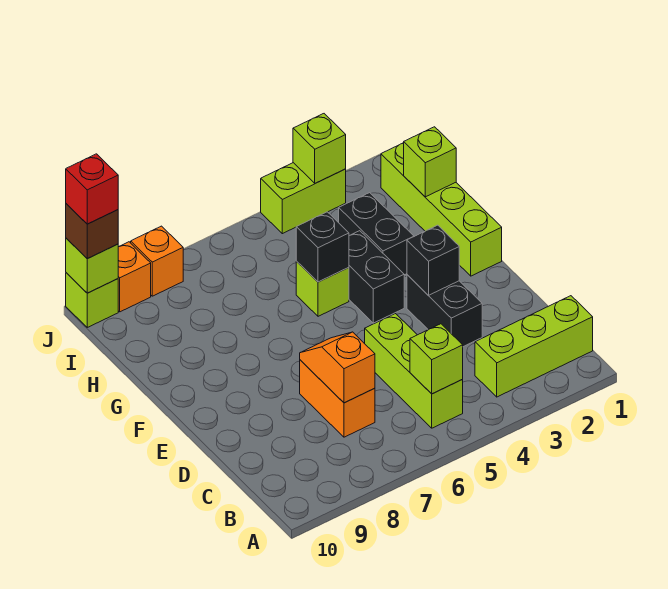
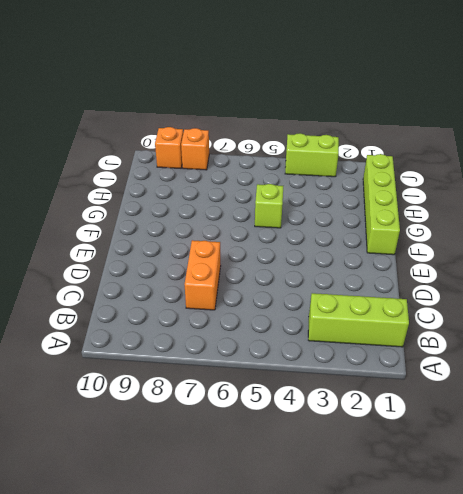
none -> lime 1x3 brick [365,314,463,428]
none -> black 1x2 brick [407,275,482,347]
none -> black 1x2 brick [349,231,404,323]

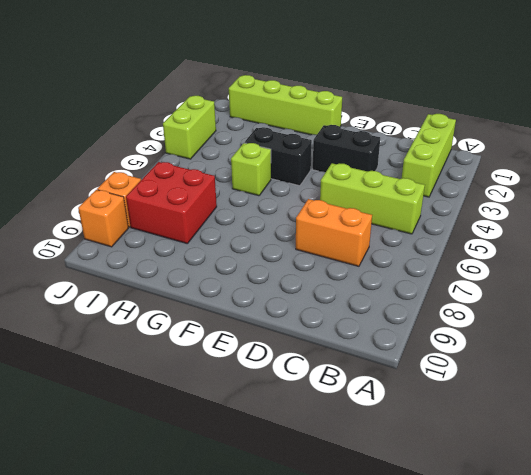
red 2x2 brick [126,162,217,243] -> none
none -> black 1x2 brick [339,193,414,275]
none -> lime 1x1 brick [66,273,118,327]
none -> lime 1x1 brick [410,324,463,394]

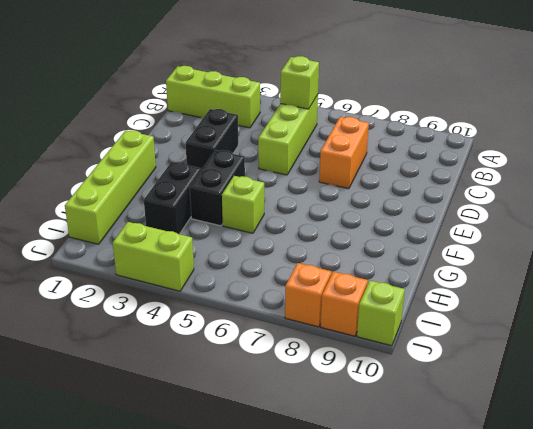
none -> orange 1x2 slope [300,332,375,403]
none -> black 1x1 brick [407,225,459,295]
none -> black 1x1 brick [296,212,349,282]

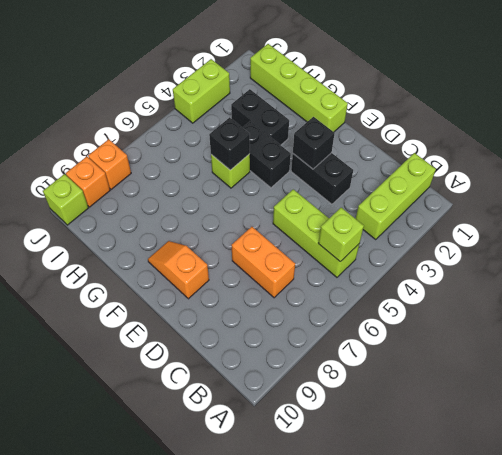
orange 1x2 slope [148,241,209,299] -> orange 1x2 slope moved to [300,332,375,403]
none -> lime 1x1 brick [404,127,456,197]
none -> lime 1x1 brick [293,114,346,183]
none -> lime 1x1 brick [66,238,118,293]

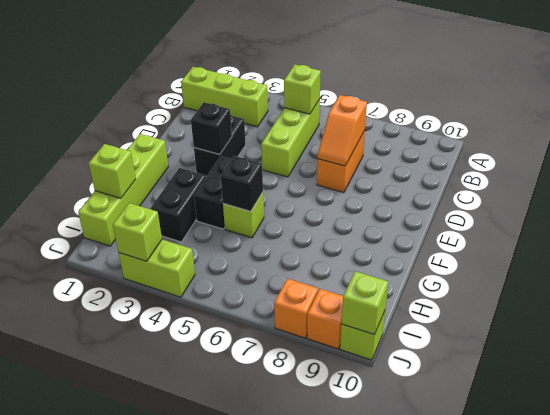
none -> brown 1x1 brick [66,204,118,259]
none -> red 1x1 brick [66,154,118,224]

